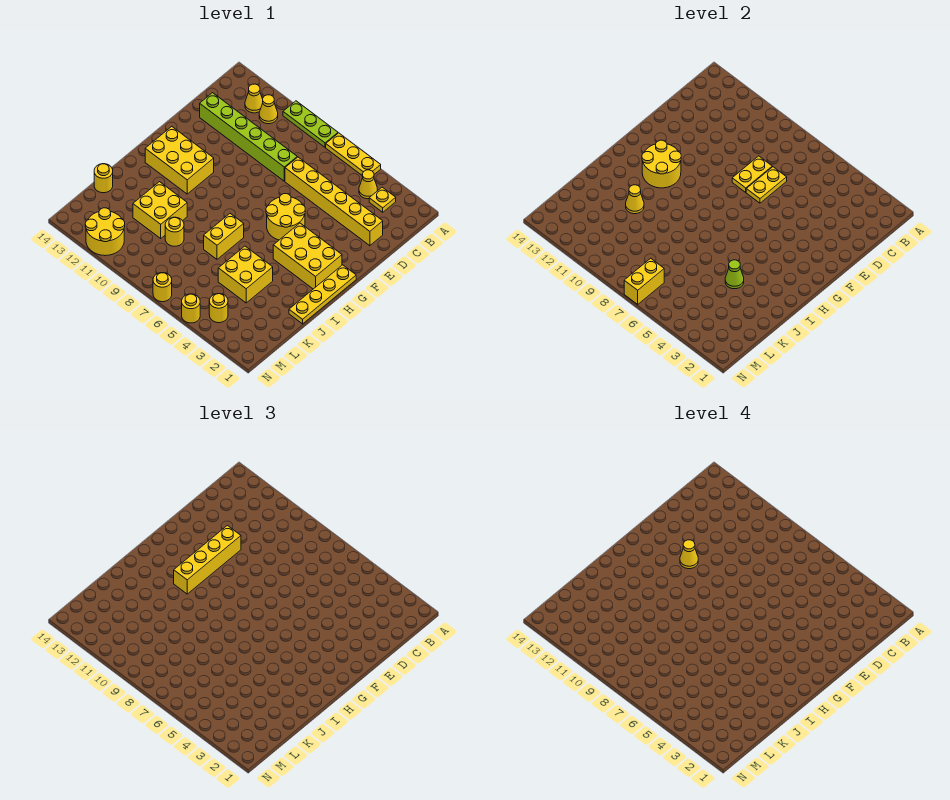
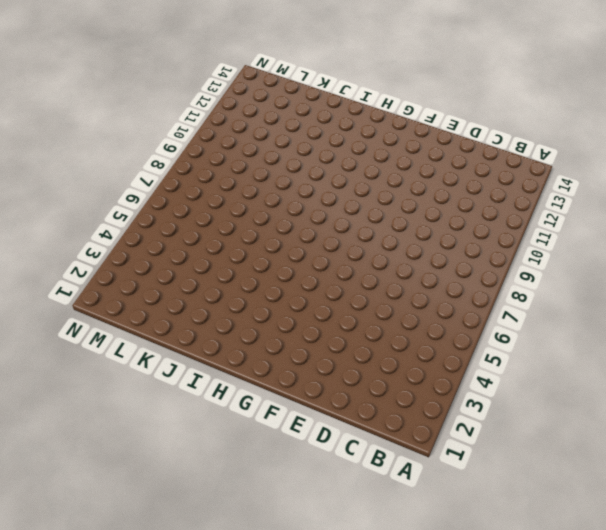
none -> yellow 1x3 plate [326,133,381,175]
none -> lime 1x3 plate [283,101,338,147]
none -> yellow 1x1 plate [369,187,396,212]

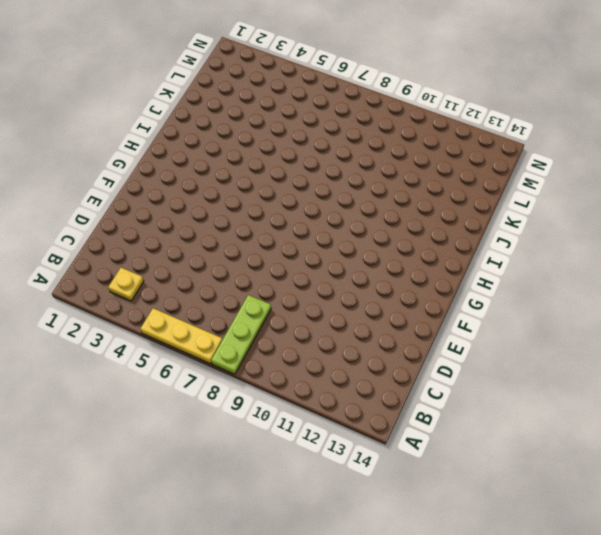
lime 1x3 plate [211,295,271,374] -> lime 1x3 plate turned to [283,101,338,147]
none -> yellow 1x1 cone [359,170,378,199]
none -> yellow 1x1 cone [259,95,278,124]
none -> yellow 1x1 cone [245,84,263,113]

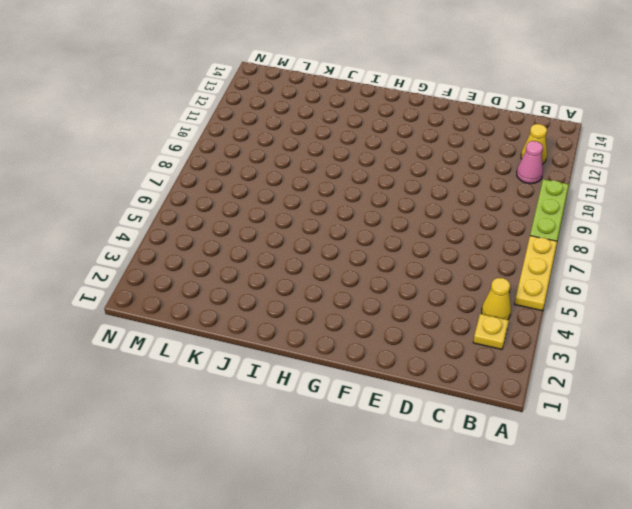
pink 1x1 cone [517,141,543,184] -> yellow 1x1 cone [259,95,278,124]
none -> yellow 1x6 brick [285,157,383,246]
none -> lime 1x6 brick [200,93,297,181]
none -> yellow 2x2 round brick [266,194,305,240]

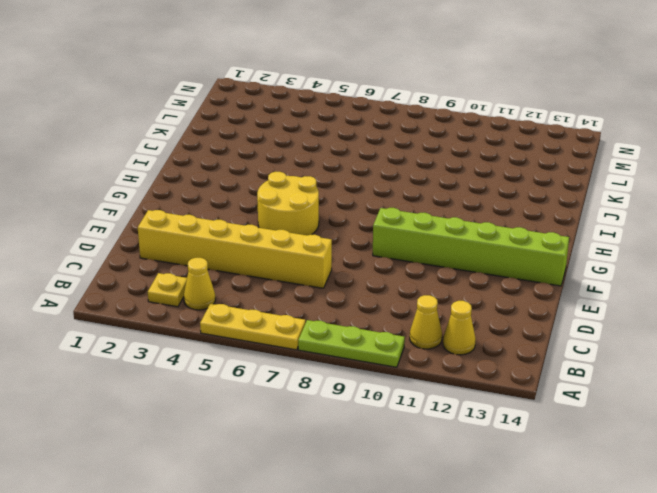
lime 1x6 brick [373,208,569,286] -> lime 1x6 brick moved to [200,93,297,181]
none -> yellow 1x4 plate [289,265,356,324]
none -> yellow 2x3 brick [273,223,342,289]
none -> yellow 2x3 brick [145,127,214,194]

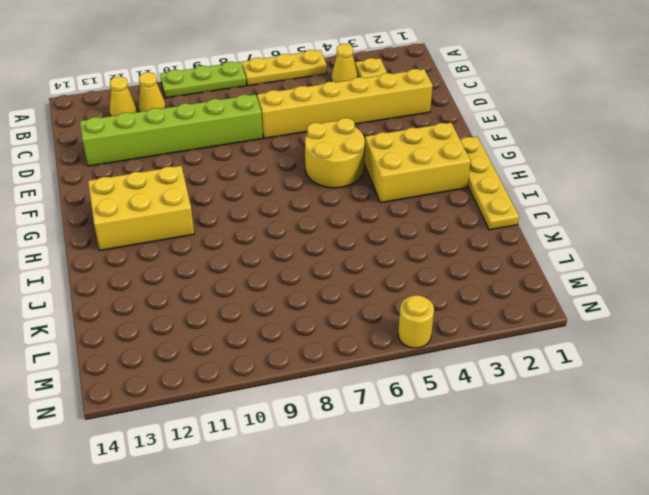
none -> yellow 1x2 brick [204,214,244,259]
none -> yellow 2x2 brick [218,246,273,303]
none -> yellow 2x2 brick [133,182,187,238]

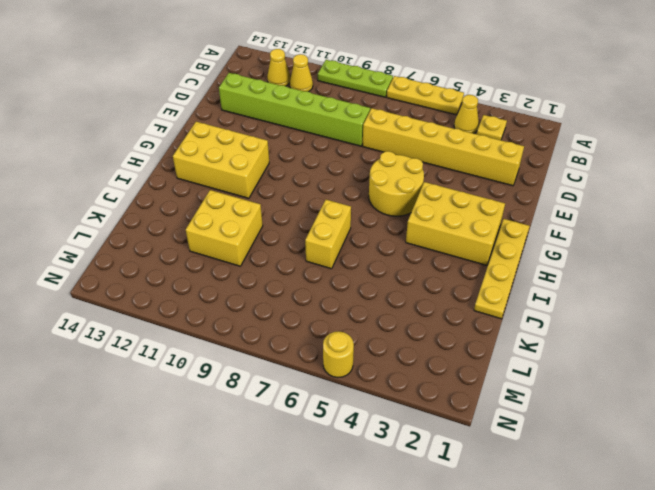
none -> yellow 2x2 brick [218,246,273,303]
none -> yellow 1x1 round brick [165,217,184,246]
none -> yellow 1x1 round brick [94,164,113,193]

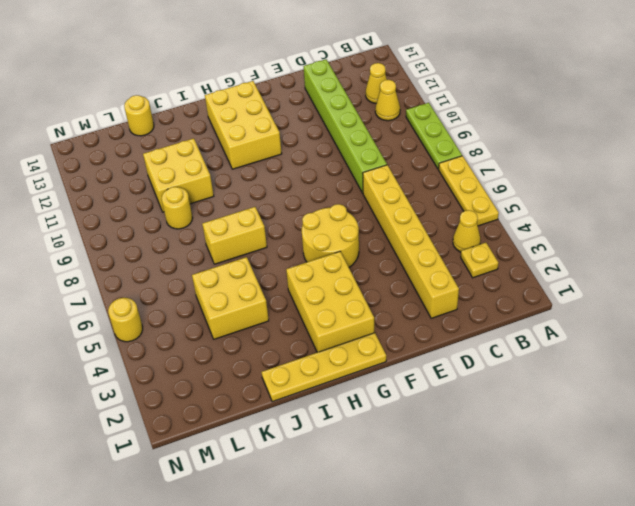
none -> yellow 1x1 round brick [209,294,228,323]
none -> yellow 2x2 round brick [85,208,125,256]
none -> yellow 1x1 round brick [153,273,172,302]

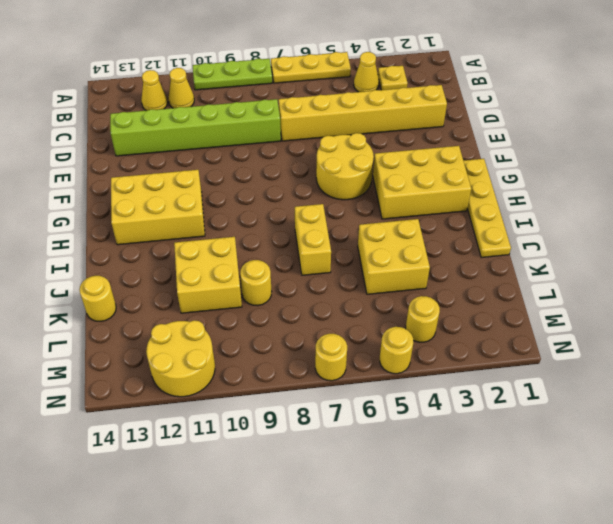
none -> yellow 1x2 plate [746,167,787,203]
none -> yellow 1x2 plate [732,156,772,192]
none -> yellow 2x2 round brick [642,140,681,188]

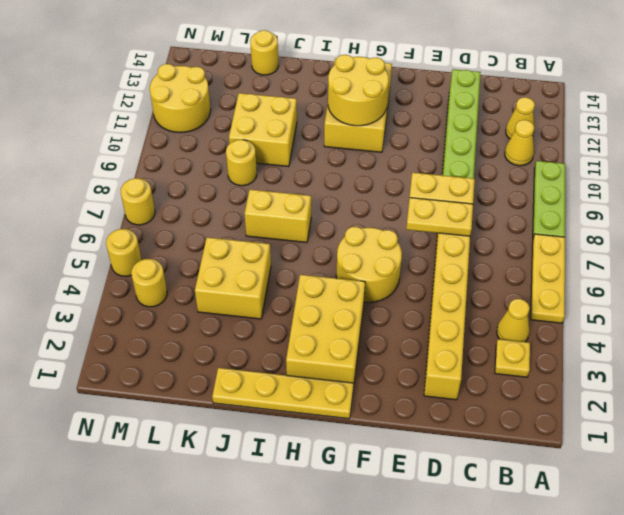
none -> lime 1x1 cone [725,260,744,289]
none -> yellow 1x1 cone [626,185,644,214]
none -> yellow 1x2 brick [624,258,664,304]

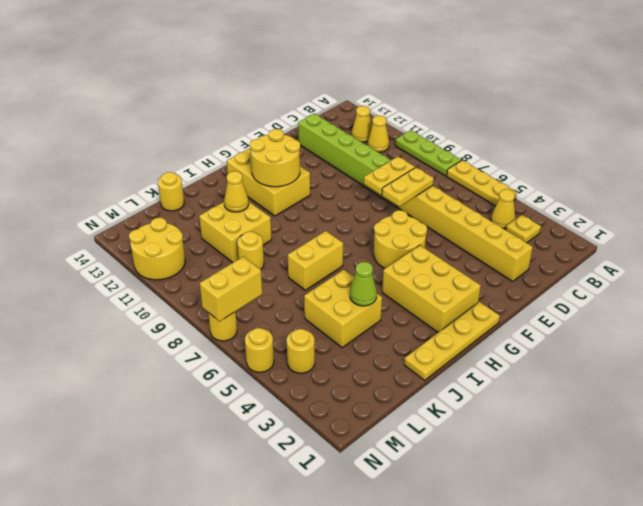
none -> yellow 1x4 brick [174,525,241,594]
none -> yellow 1x1 cone [680,540,698,569]

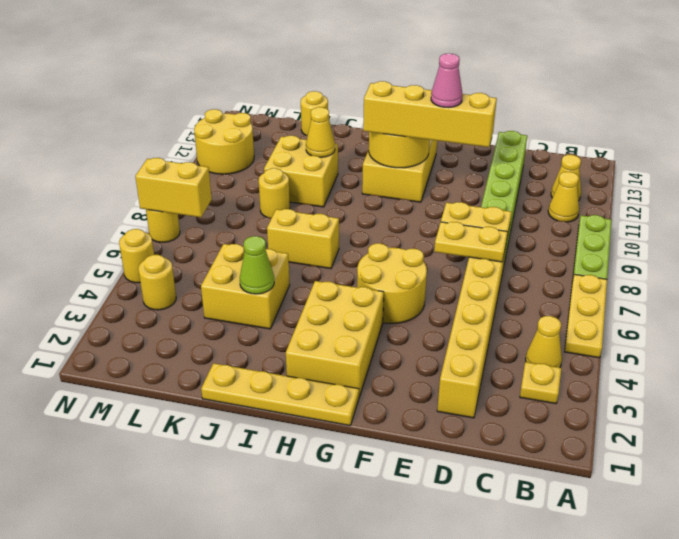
pink 1x1 cone [431,54,463,108] -> yellow 1x1 cone [680,540,698,569]

